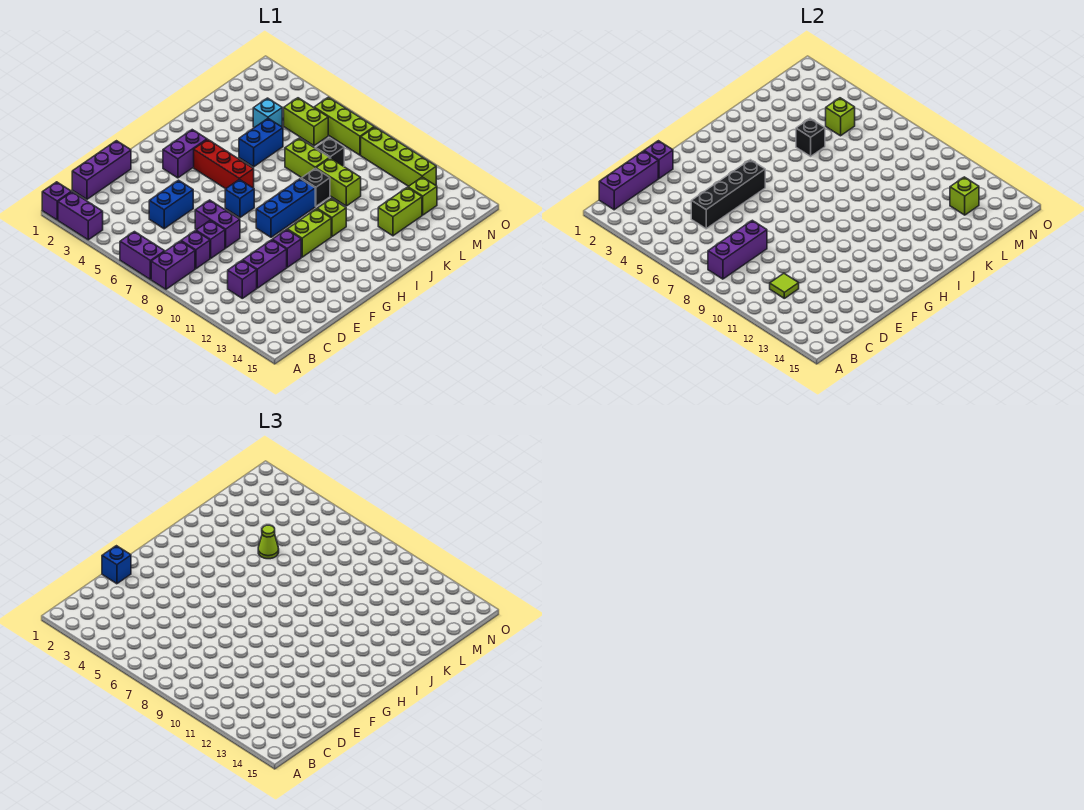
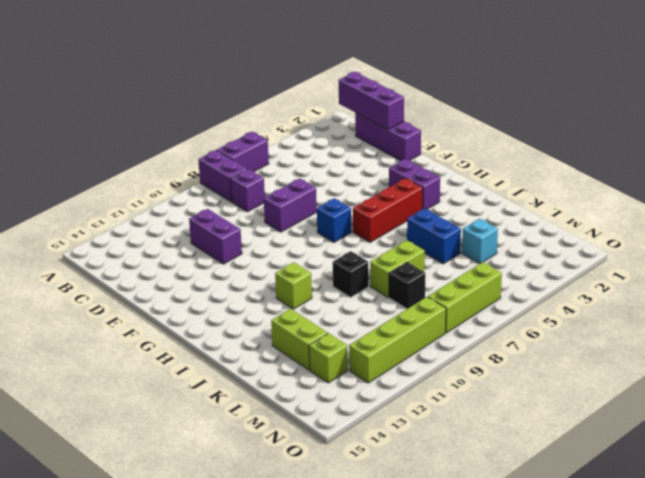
none -> purple 1x1 brick [42,182,71,220]
none -> purple 1x2 brick [58,192,103,240]
none -> purple 1x1 brick [228,261,257,298]
none -> blue 1x2 brick [149,180,193,229]

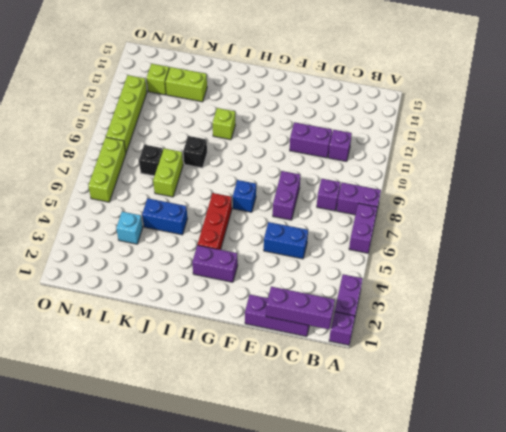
none -> purple 1x1 brick [196,220,225,258]
none -> purple 1x1 brick [272,229,301,267]
none -> blue 1x3 brick [256,179,315,237]
none -> lime 1x2 brick [287,209,331,257]

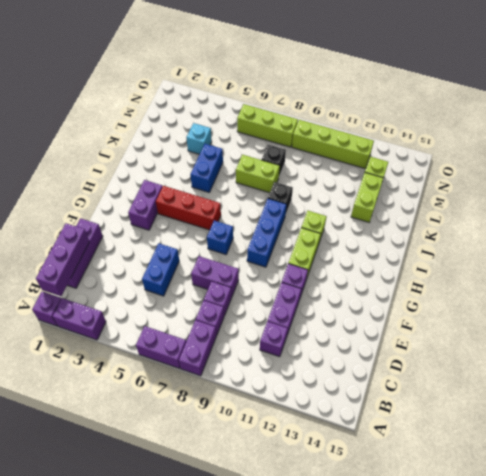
none -> lime 1x2 brick [316,158,361,206]
none -> lime 1x2 brick [284,98,328,146]
none -> purple 1x3 brick [708,220,767,279]
none -> lime 1x1 tile [770,273,799,298]

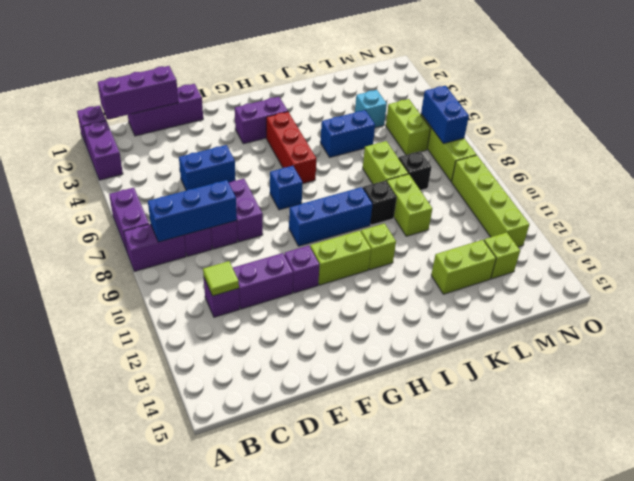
blue 1x3 brick [148,180,237,242] -> purple 1x3 brick [708,220,767,279]
blue 1x2 brick [421,86,469,144] -> none
none -> black 1x4 brick [691,160,765,229]
none -> purple 1x1 brick [644,141,673,179]
none -> black 1x1 brick [796,119,825,156]
none -> lime 1x1 brick [826,98,855,136]

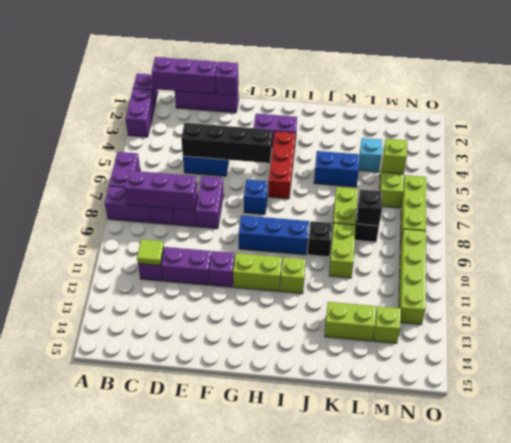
black 1x1 brick [357,190,383,226] -> black 1x1 brick moved to [796,119,825,156]
none -> lime 1x1 brick [950,177,979,215]
none -> blue 1x1 brick [102,546,131,584]
none -> lime 1x1 cone [258,525,279,559]

